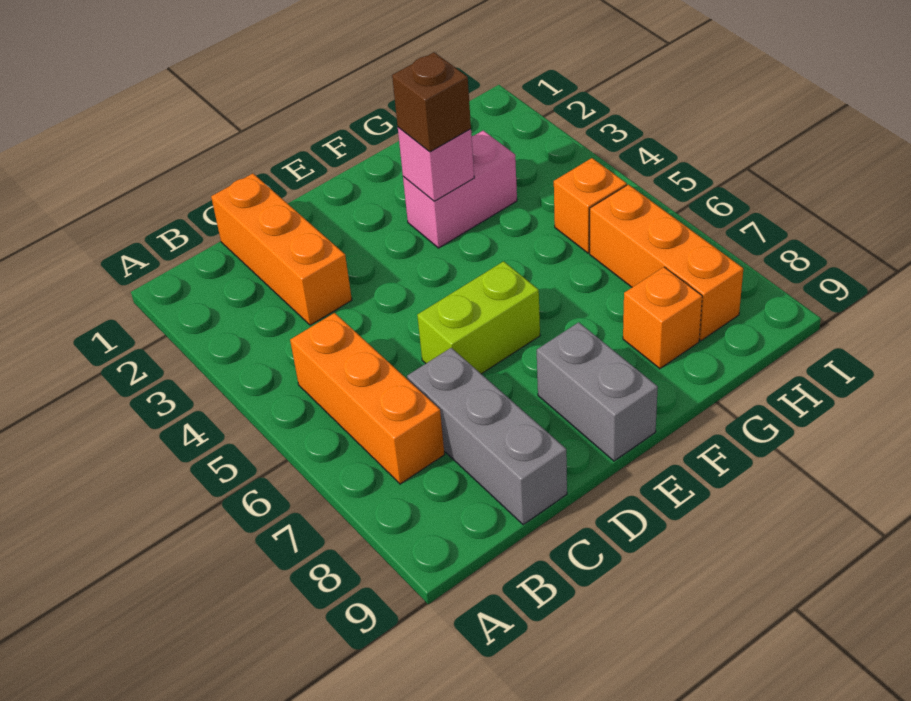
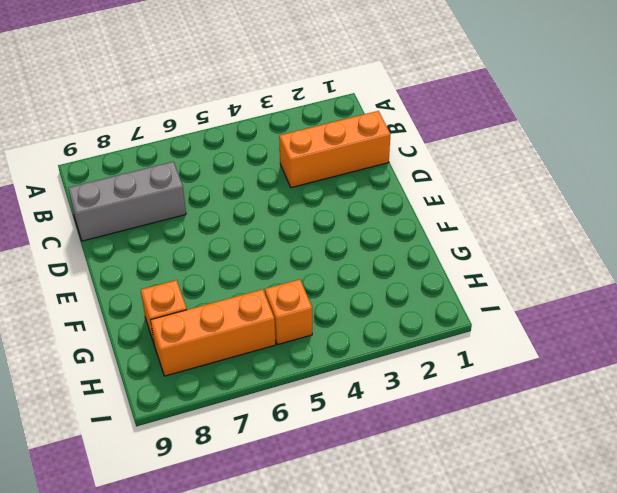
none -> orange 1x3 brick [290,313,444,484]
none -> lime 1x2 brick [417,261,540,374]

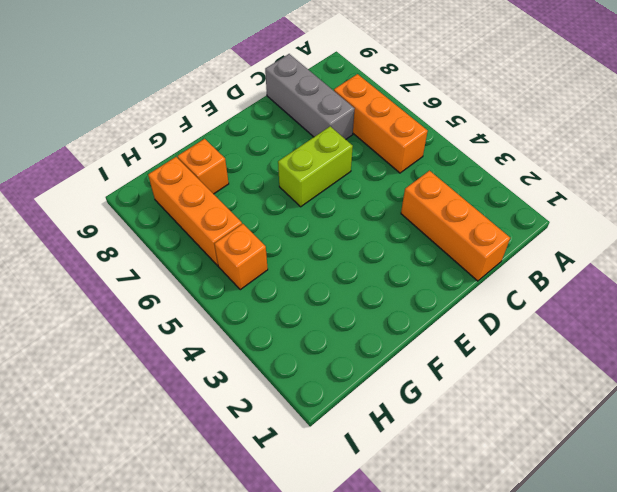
none -> grey 1x2 brick [537,322,658,461]
none -> pink 1x2 brick [403,131,517,248]

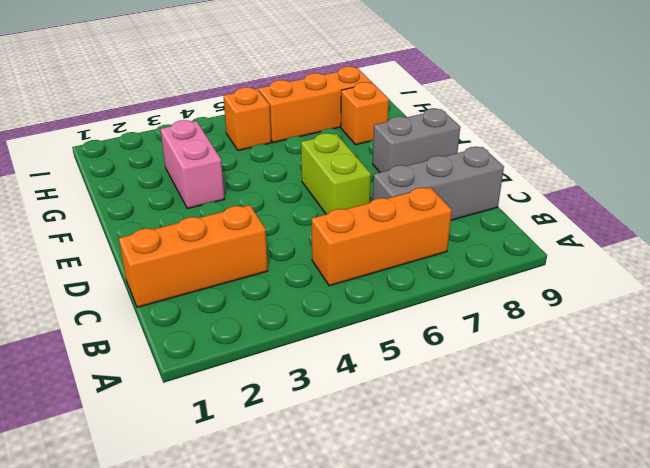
none -> pink 1x1 brick [398,127,474,201]
none -> brown 1x1 brick [392,52,471,152]

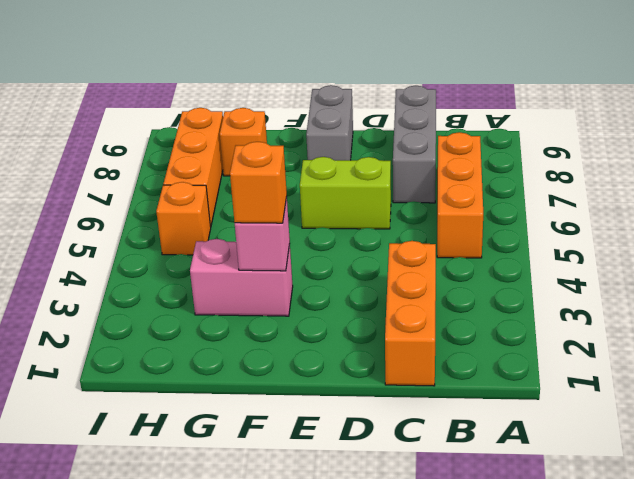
orange 1x1 brick [230,142,287,223] -> brown 1x1 brick [392,52,471,152]

